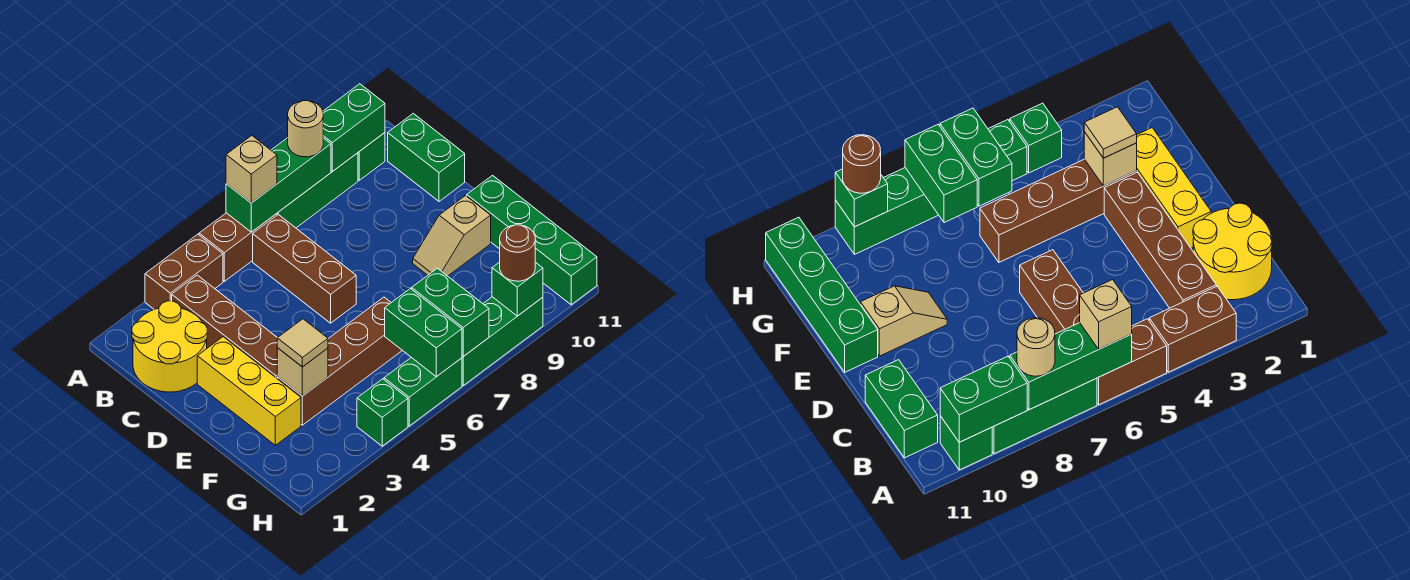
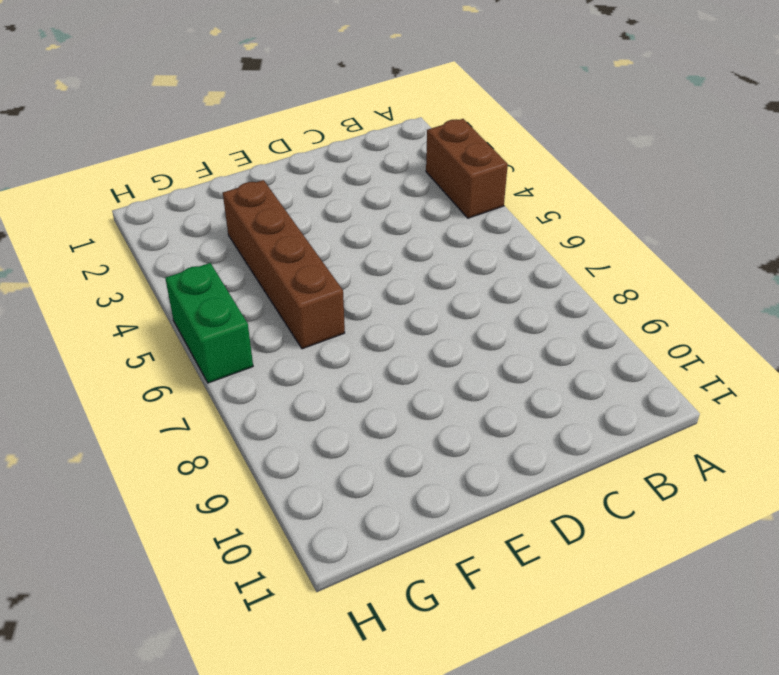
none -> brown 1x2 brick [199,213,277,281]
none -> green 1x3 brick [277,153,358,228]
none -> green 1x1 brick [358,133,385,180]

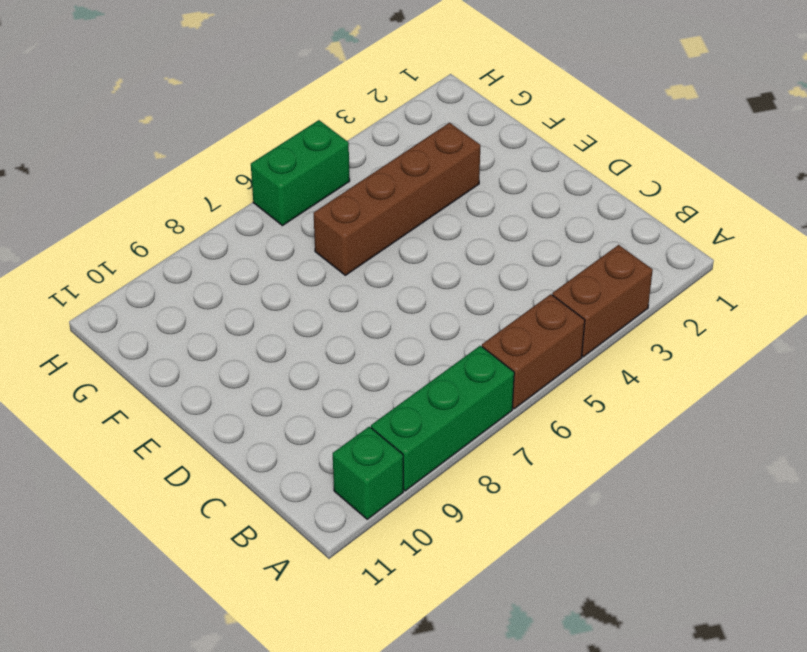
none -> yellow 2x2 round brick [132,301,207,392]
none -> brown 1x4 brick [172,275,277,378]
none -> brown 1x3 brick [253,215,356,323]

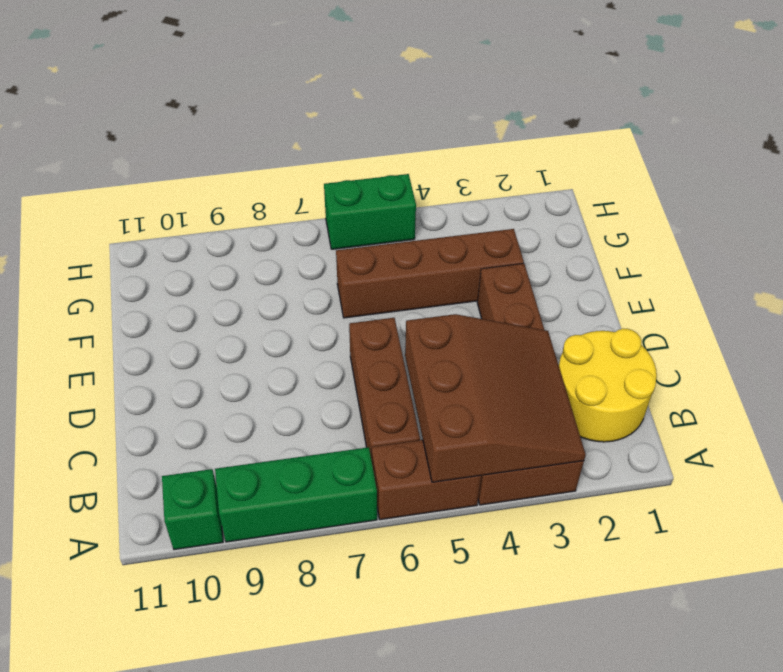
brown 3x3 slope [405,314,586,482] -> none
none -> green 1x2 brick [388,113,465,201]
none -> yellow 1x3 brick [197,337,301,445]
none -> tan 1x2 slope [413,196,491,276]

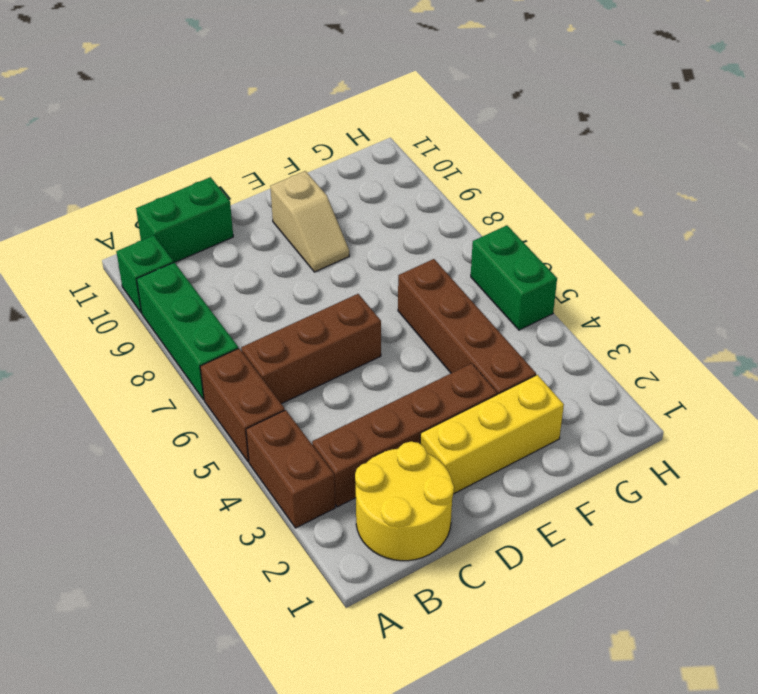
none -> green 1x4 brick [467,175,597,305]
none -> green 1x1 brick [357,379,408,446]
none -> green 1x3 brick [462,297,543,385]

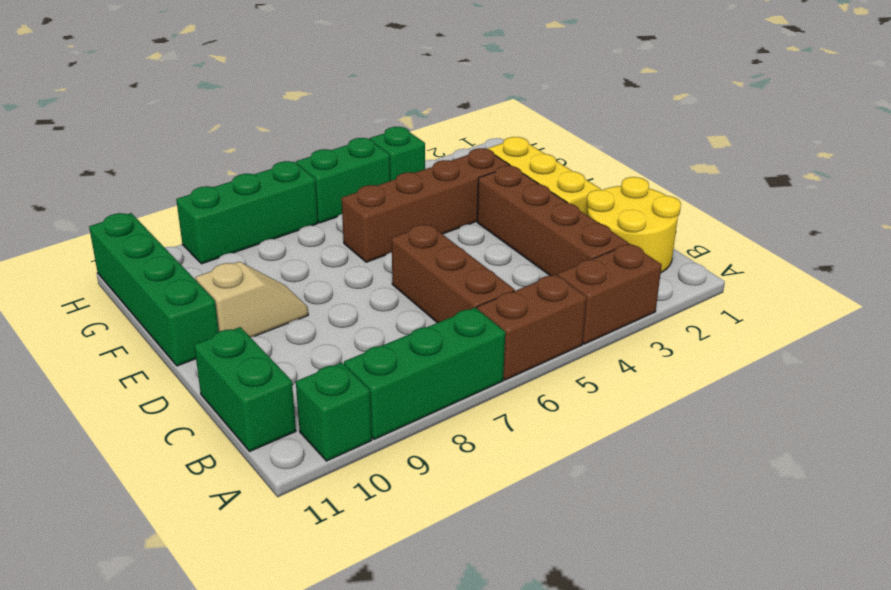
none -> green 1x3 brick [226,138,331,232]
none -> green 1x2 brick [323,84,385,172]
none -> tan 1x1 brick [277,348,328,396]

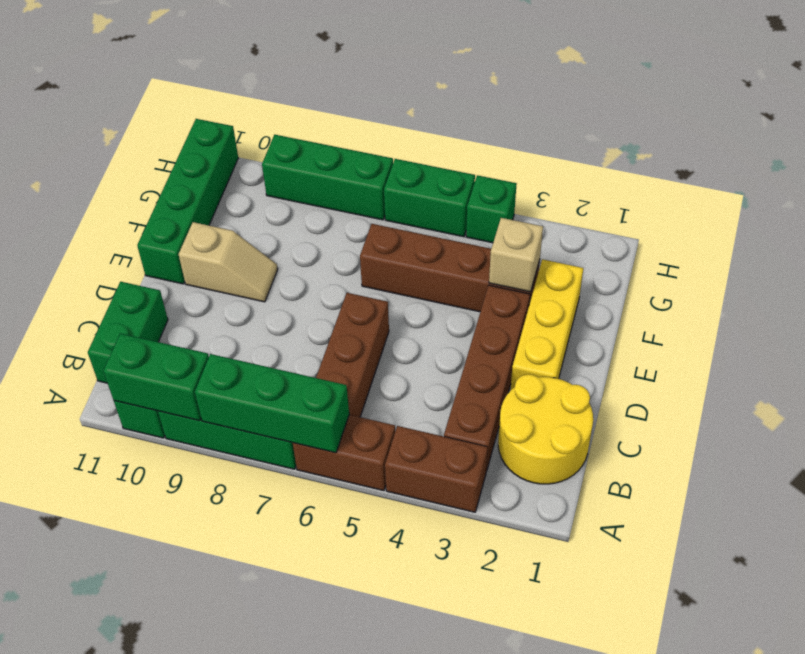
none -> green 1x2 brick [385,289,462,377]
none -> green 1x2 brick [412,268,489,356]
none -> green 1x1 brick [492,262,543,316]

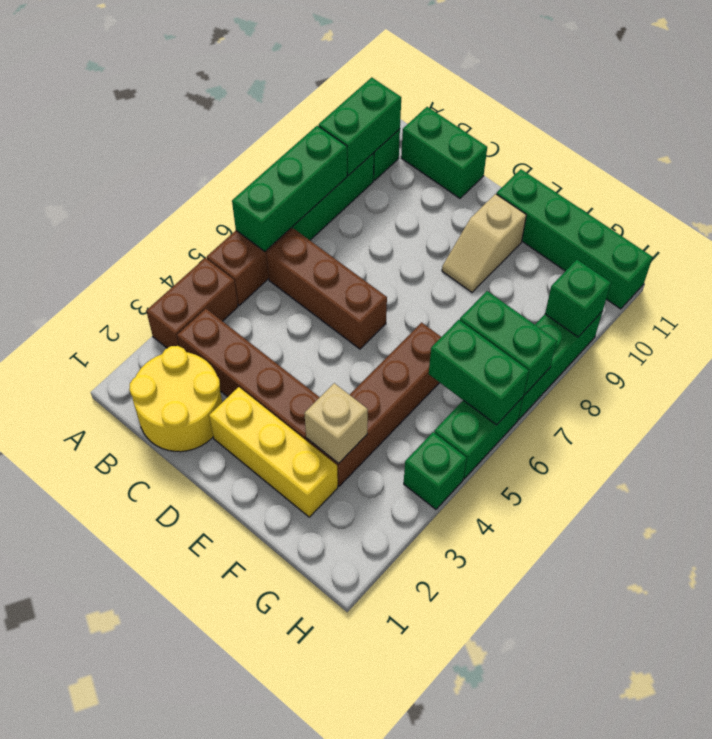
none -> tan 1x1 brick [226,136,277,203]
none -> tan 1x1 round brick [288,101,323,157]
none -> tan 1x1 tile [277,319,328,367]

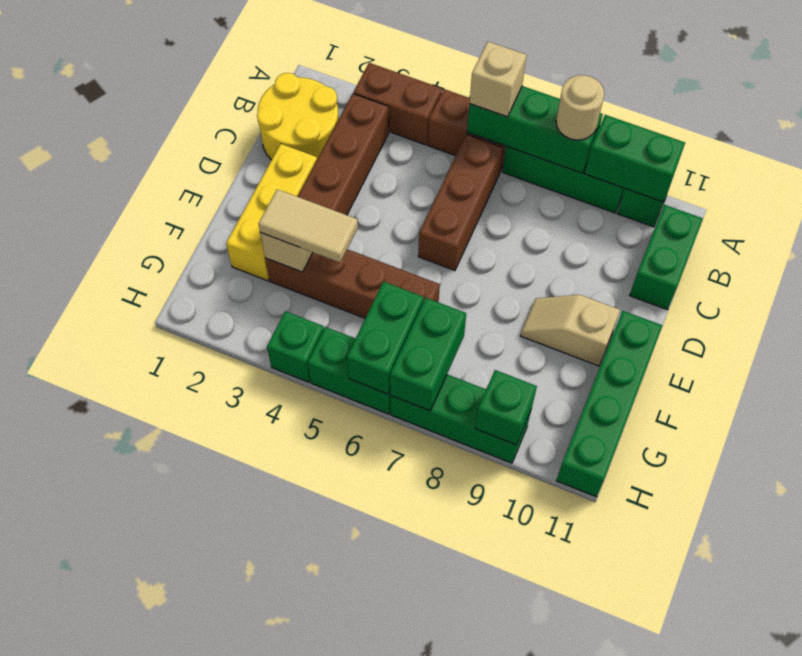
tan 1x2 tile [259,189,358,262] -> tan 1x1 tile [277,319,328,367]
none -> brown 1x1 round brick [500,225,535,281]

